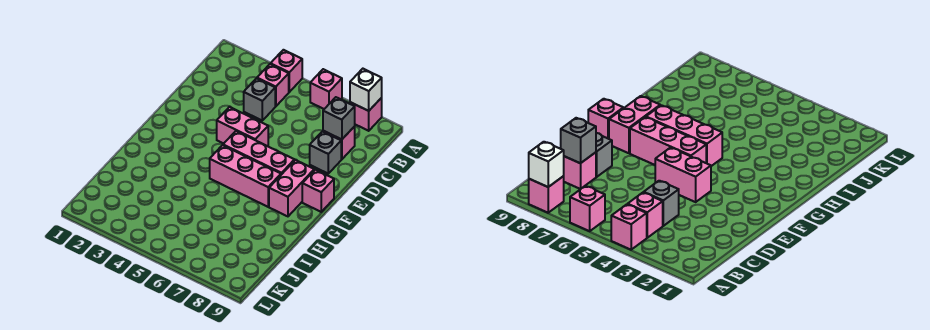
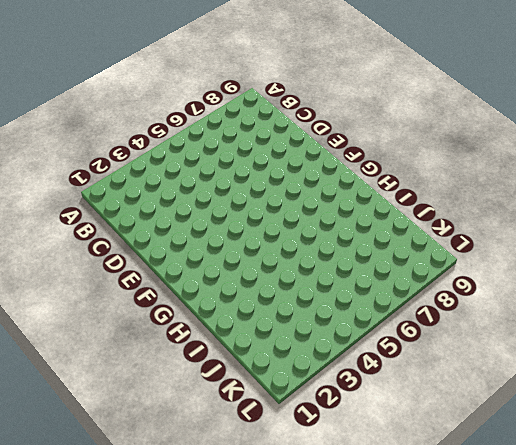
none -> pink 1x1 brick [271,50,302,92]
none -> pink 1x1 brick [310,69,342,109]
none -> pink 1x1 brick [350,98,382,131]

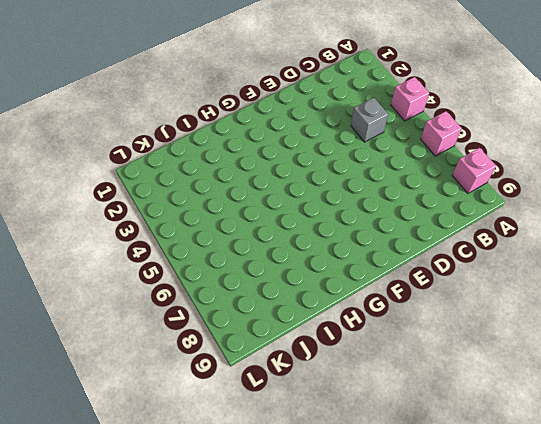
none -> pink 1x1 brick [257,64,289,106]
none -> pink 1x1 brick [323,126,355,159]
none -> grey 1x1 brick [310,131,341,173]

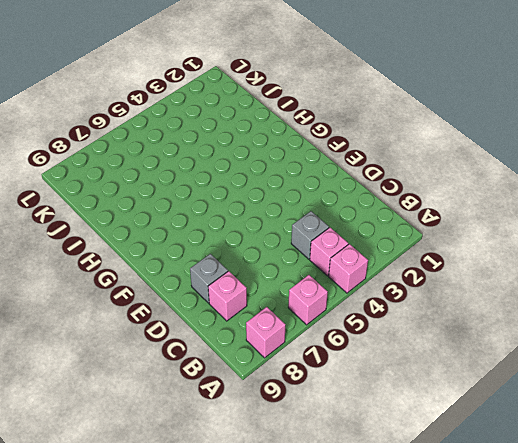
none -> pink 1x2 brick [217,107,268,146]
none -> pink 1x3 brick [223,131,294,175]
none -> pink 1x2 brick [269,160,314,216]

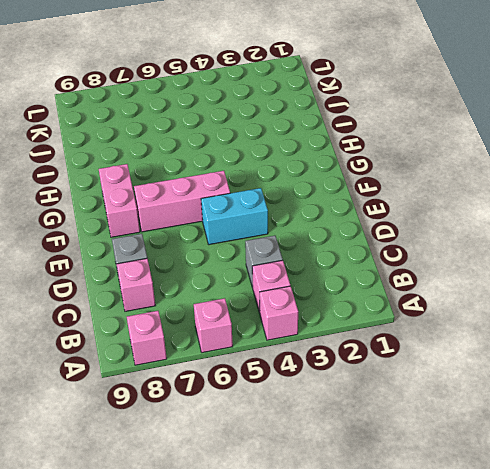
cyan 1x2 brick [201,188,268,245] -> pink 1x2 brick [217,107,268,146]
none -> pink 1x1 brick [302,170,334,212]
none -> pink 1x3 brick [210,145,281,207]
none -> white 1x1 brick [350,69,382,111]

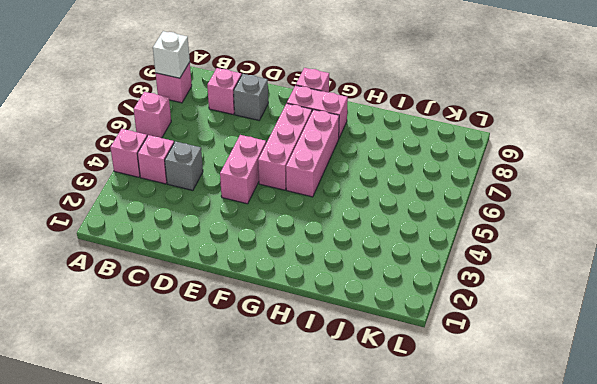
none -> grey 1x1 brick [323,97,355,140]

